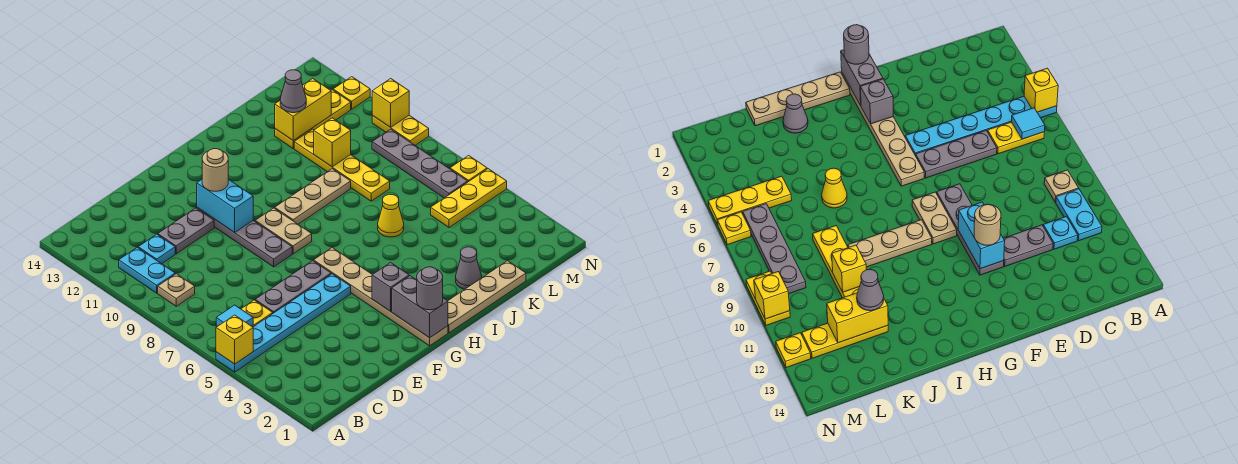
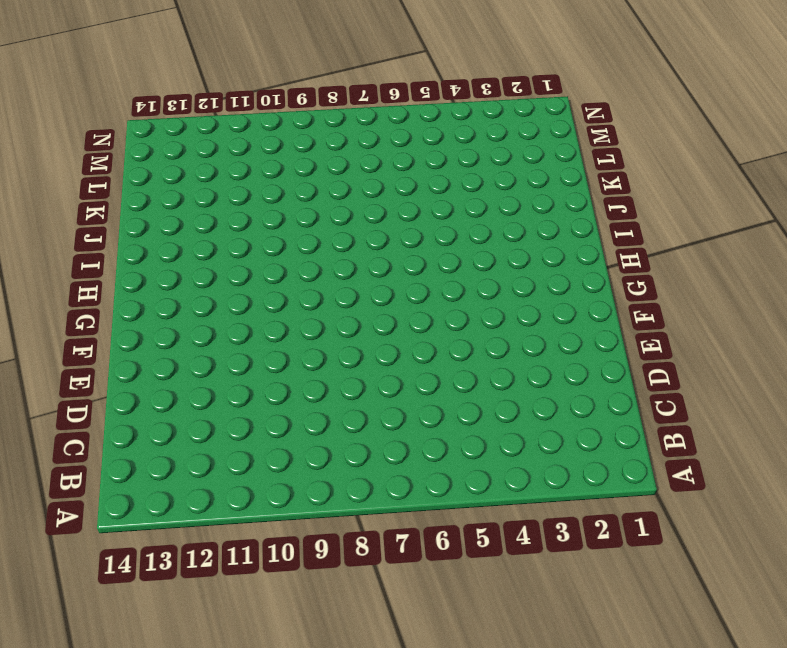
none -> cyan 1x6 plate [216,274,351,372]
none -> yellow 1x2 plate [216,300,273,327]
none -> tan 1x1 plate [158,274,195,306]
none -> cyan 1x2 plate [119,247,175,293]

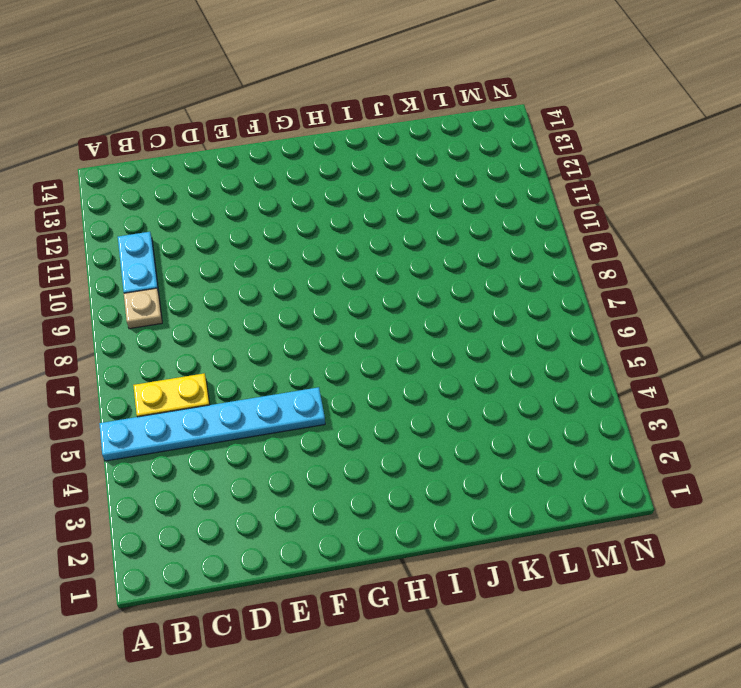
none -> cyan 1x1 plate [138,234,175,264]
none -> grey 1x3 plate [255,261,331,313]
none -> grey 1x2 plate [158,208,214,254]
none -> grey 1x4 plate [197,208,292,267]

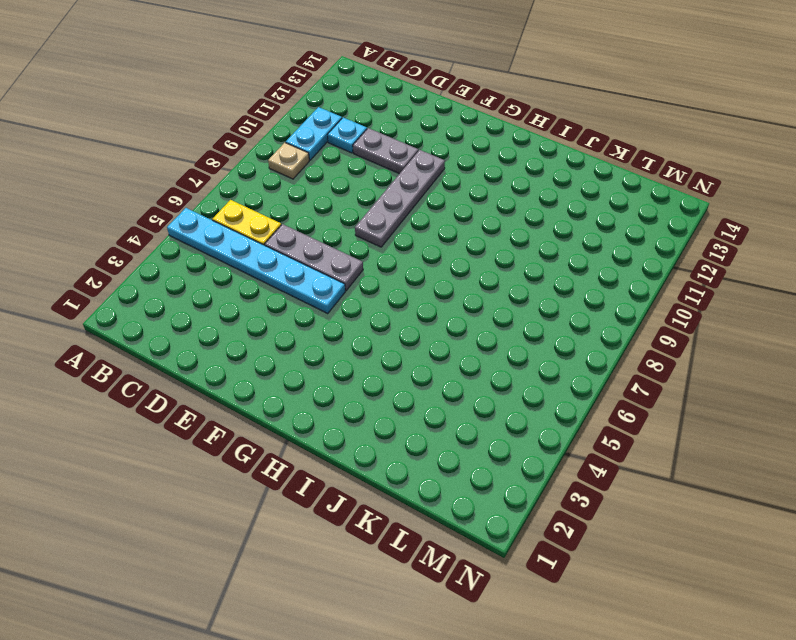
none -> tan 1x6 plate [314,248,448,346]
none -> tan 1x2 plate [255,208,312,254]
none -> tan 1x4 plate [448,261,526,333]
none -> tan 1x3 plate [275,169,351,224]

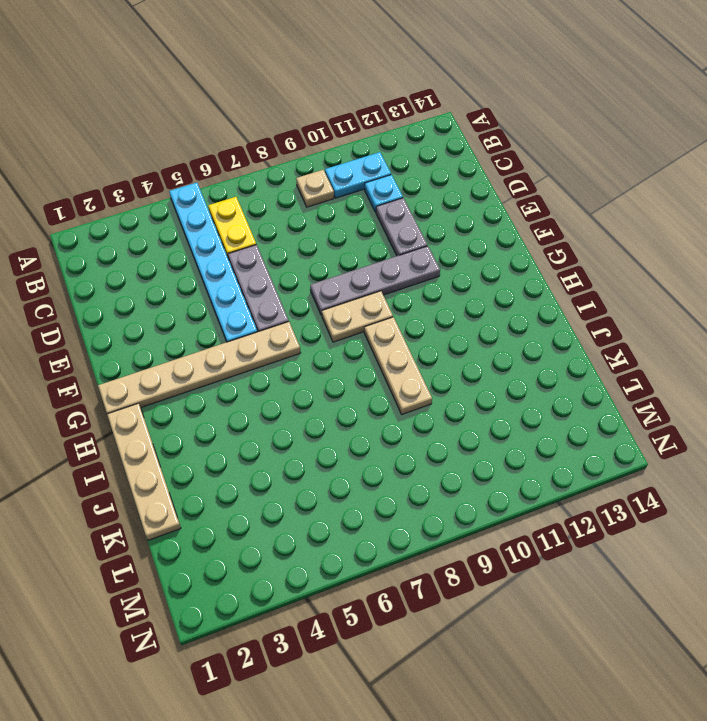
none -> grey 1x1 cone [456,247,482,289]
none -> yellow 1x1 cone [378,194,404,237]
none -> yellow 1x4 plate [294,129,390,201]
none -> yellow 1x3 plate [275,90,351,148]

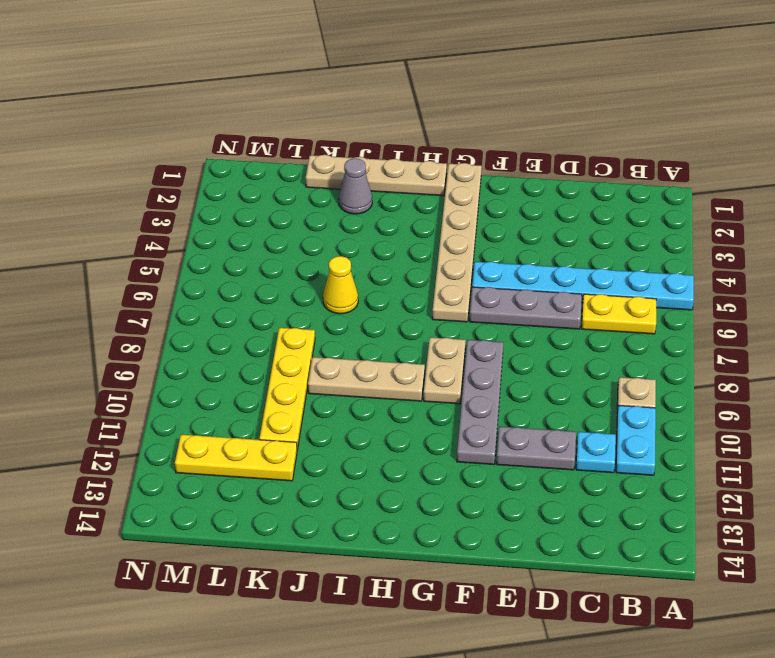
none -> yellow 1x3 plate [431,169,507,228]
none -> grey 1x4 plate [372,129,468,198]
none -> yellow 1x1 plate [450,156,487,182]
none -> yellow 1x2 plate [372,115,429,145]

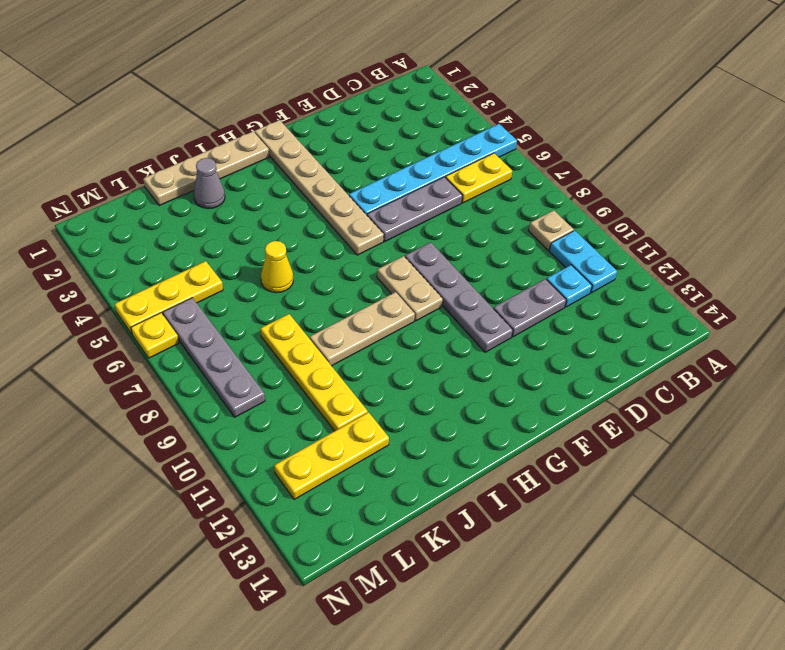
none -> yellow 1x2 plate [372,115,429,145]
none -> yellow 1x1 plate [333,77,370,109]
none -> yellow 1x1 brick [216,315,253,364]
none -> cyan 1x1 tile [216,305,253,326]

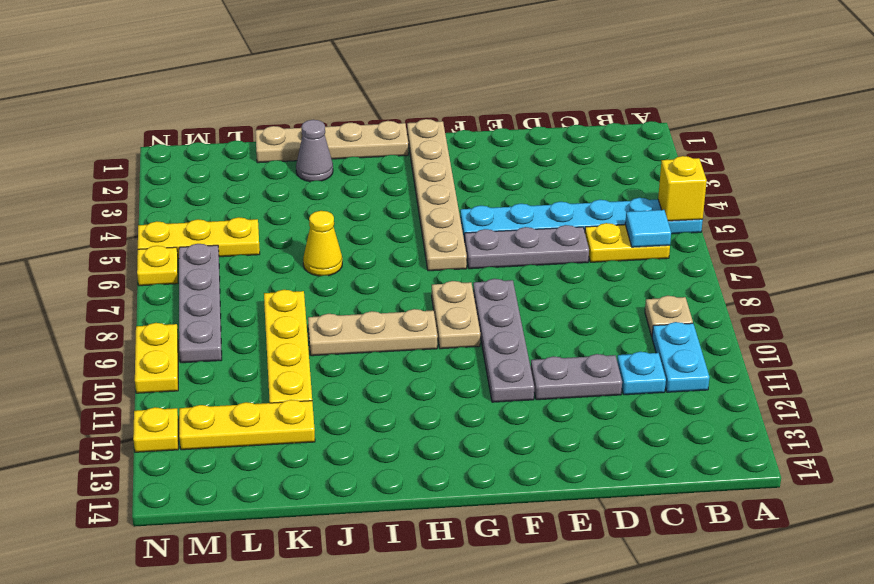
none -> cyan 1x2 brick [197,179,253,233]
none -> grey 1x2 brick [392,276,448,338]
none -> grey 1x1 brick [372,263,409,312]
none -> yellow 1x1 brick [314,118,351,167]

